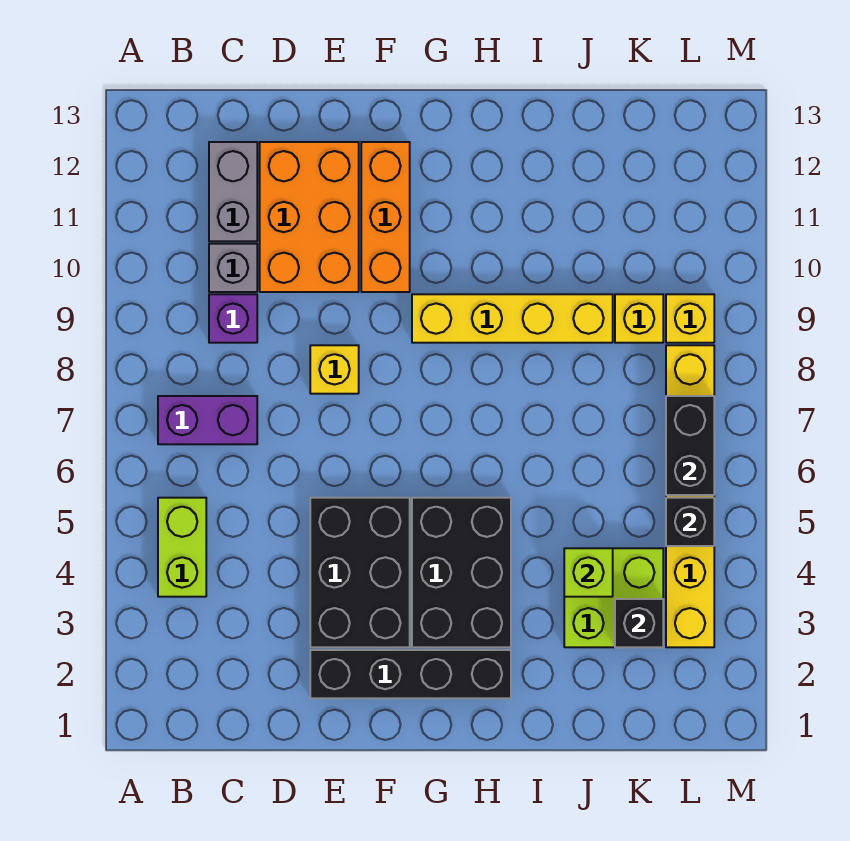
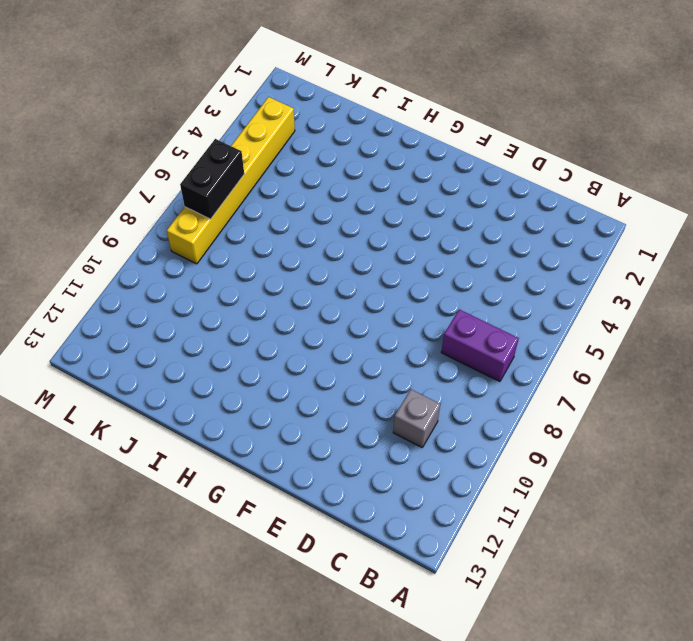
none -> lime 1x2 brick [158,498,206,597]
none -> purple 1x1 brick [209,294,257,343]
none -> grey 1x2 brick [209,142,257,241]

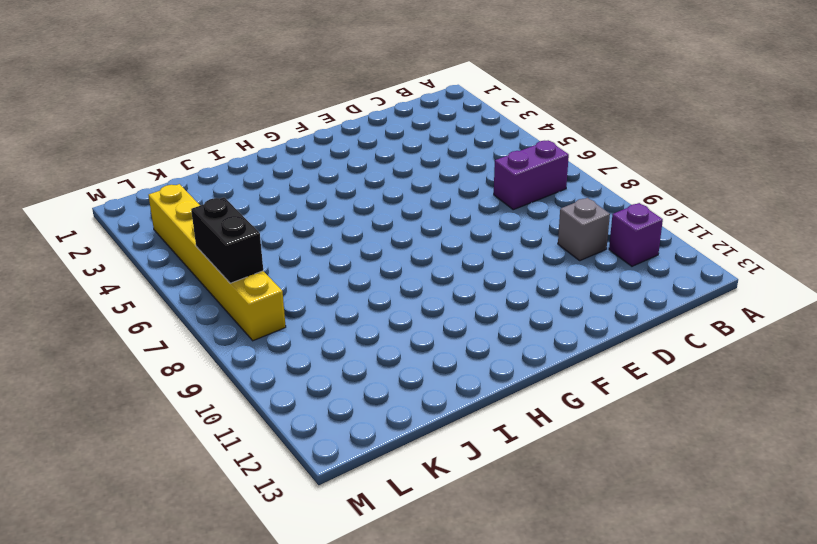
purple 1x1 brick [609,203,663,266] -> purple 1x1 brick moved to [209,294,257,343]
none -> lime 1x2 brick [158,498,206,597]
none -> grey 1x2 brick [209,142,257,241]
none -> orange 2x3 brick [260,142,359,292]

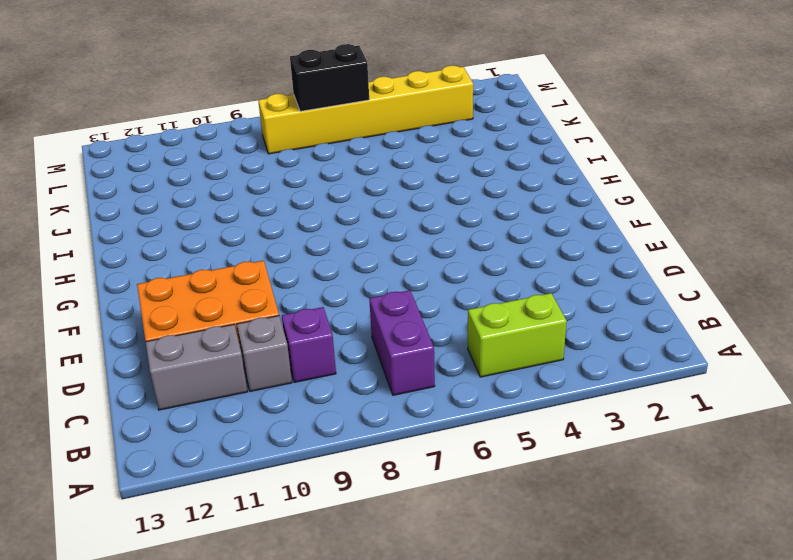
none -> black 1x4 brick [310,650,511,698]
none -> black 2x3 brick [310,498,410,647]
none -> yellow 1x1 brick [310,345,359,394]

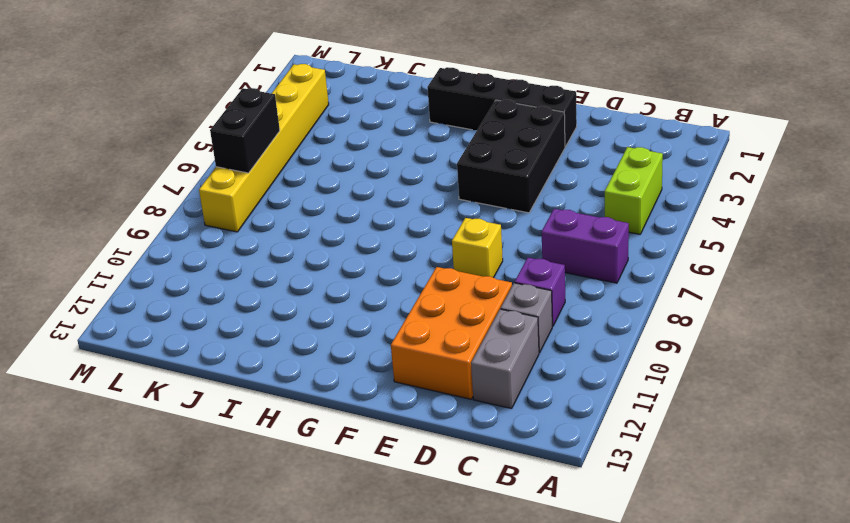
none -> orange 1x3 brick [361,142,410,292]
none -> black 2x3 brick [412,498,511,647]
none -> yellow 1x4 brick [412,294,613,343]

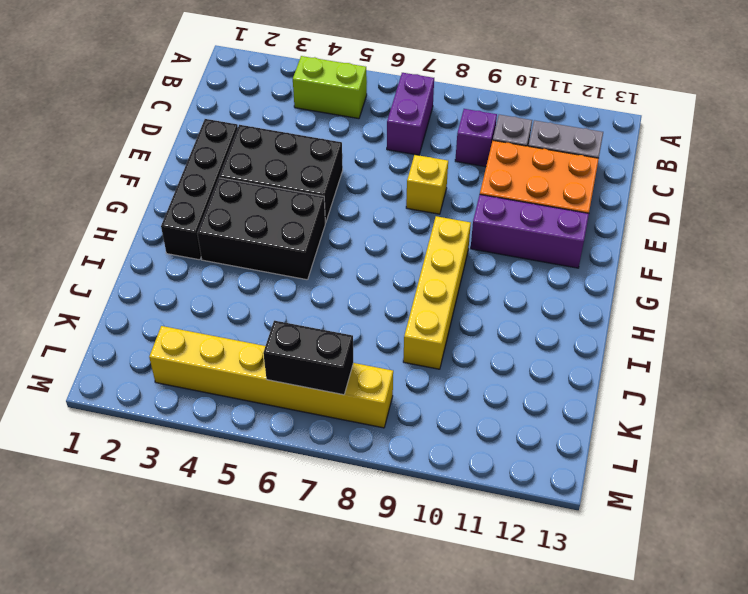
purple 1x3 brick [471,195,589,268] -> orange 1x3 brick [361,142,410,292]
none -> lime 2x2 brick [564,548,663,647]
none -> yellow 1x1 brick [615,294,663,343]
none -> yellow 1x1 brick [666,294,714,343]

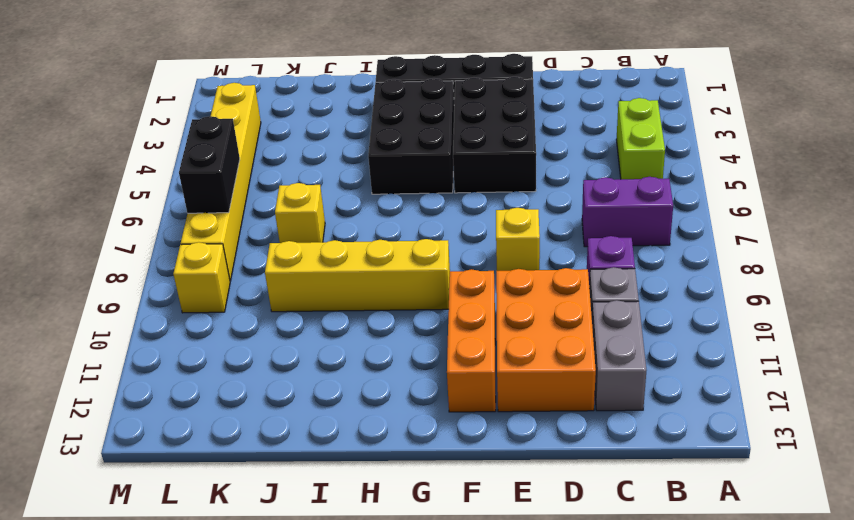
yellow 1x1 brick [275,183,325,243] -> yellow 1x1 brick moved to [615,294,663,343]
none -> lime 2x2 brick [564,548,663,647]
none -> lime 1x1 brick [564,548,613,597]
none -> black 1x1 brick [615,599,663,647]

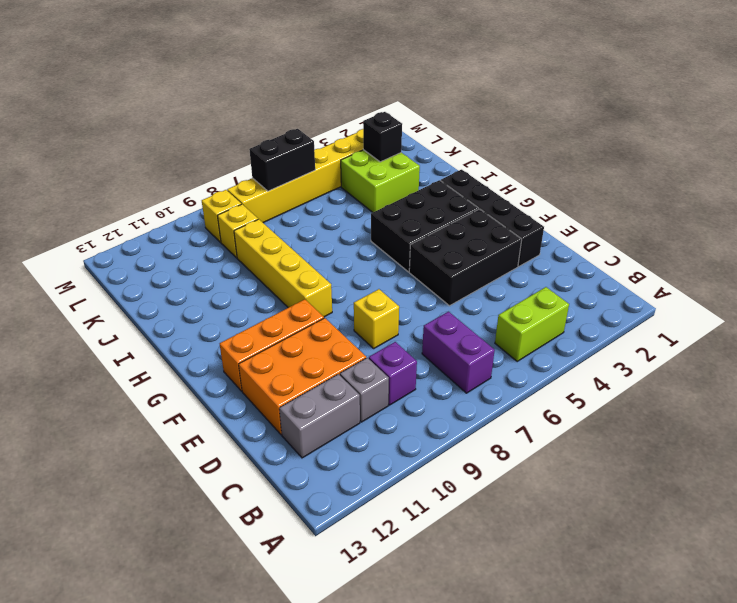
none -> lime 1x1 brick [564,548,613,597]
none -> black 1x1 brick [666,498,714,546]

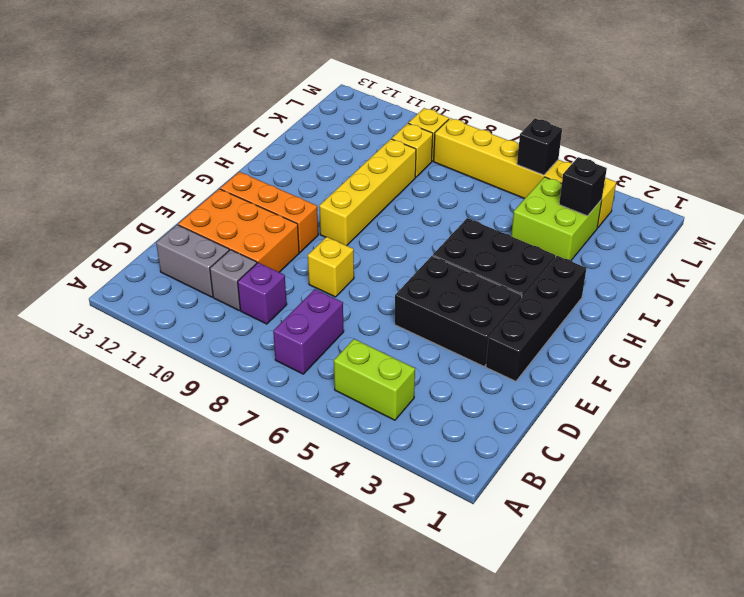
none -> lime 1x1 brick [564,548,613,597]
none -> black 1x2 brick [666,396,714,495]

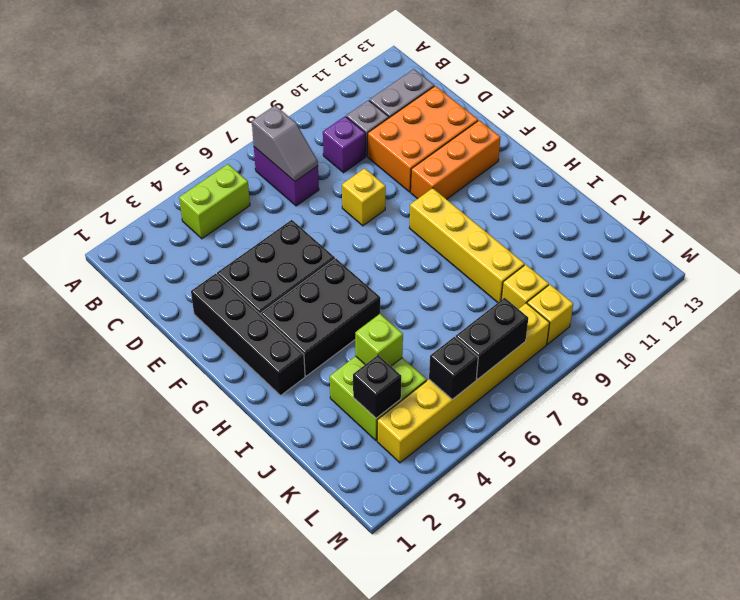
grey 1x2 slope [252,106,318,181] -> none

